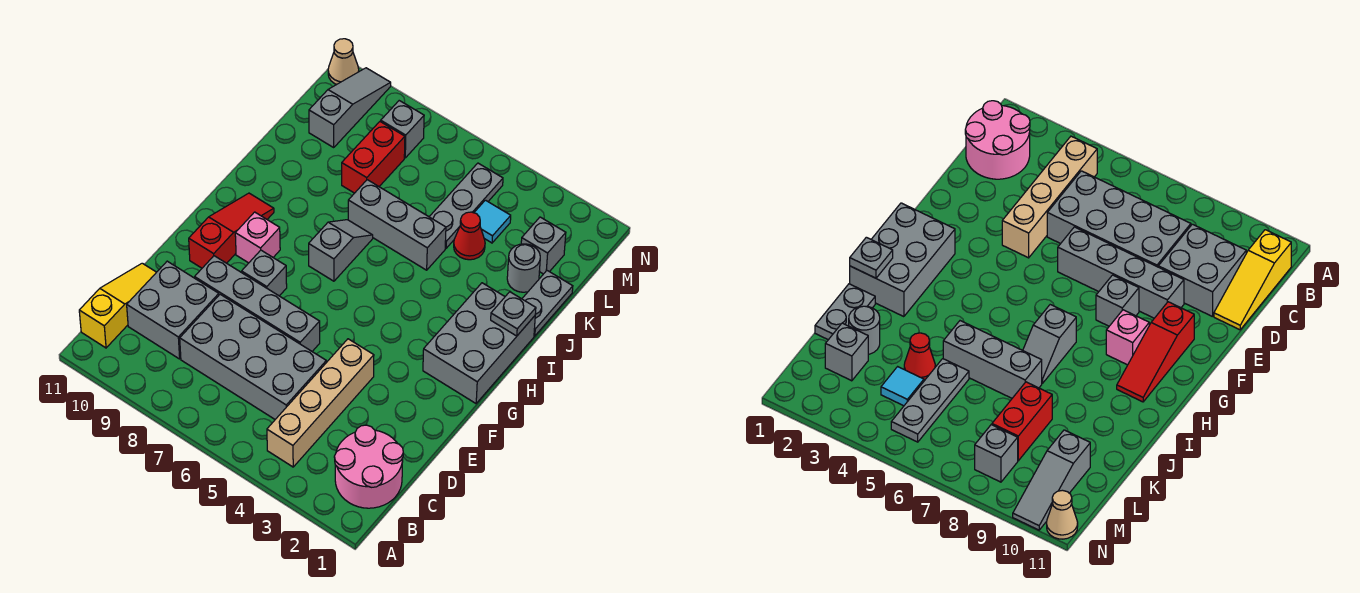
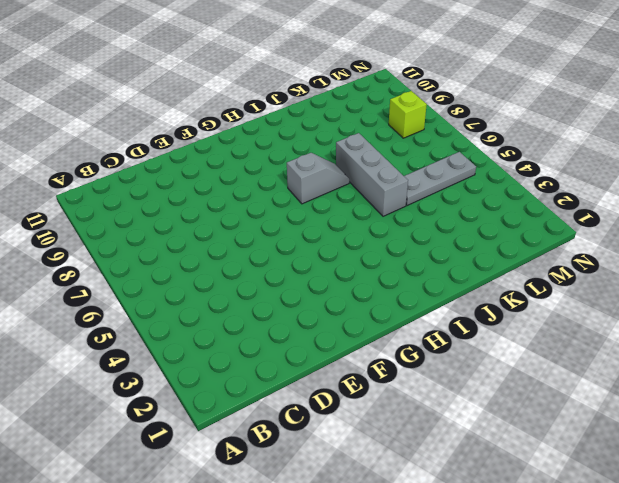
lime 1x1 brick [389,91,427,138] -> grey 1x1 brick [381,101,424,158]
none -> pink 2x2 round brick [334,425,403,508]
none -> tan 1x4 brick [267,339,374,467]
none -> yellow 1x3 slope [79,263,156,348]

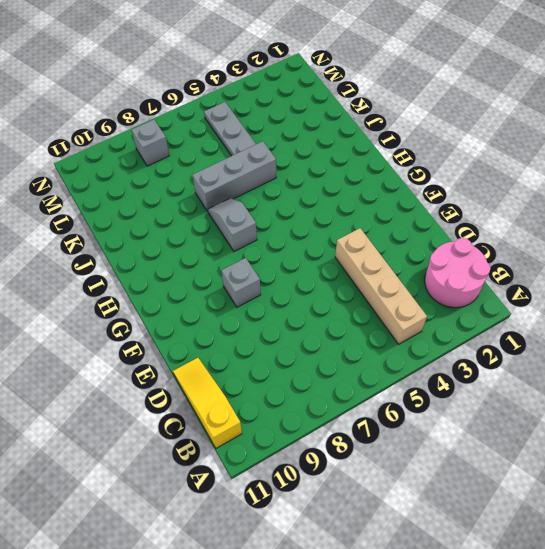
none -> grey 2x4 brick [180,294,326,419]
none -> grey 2x2 brick [127,261,219,359]
none -> grey 1x4 brick [195,256,320,351]

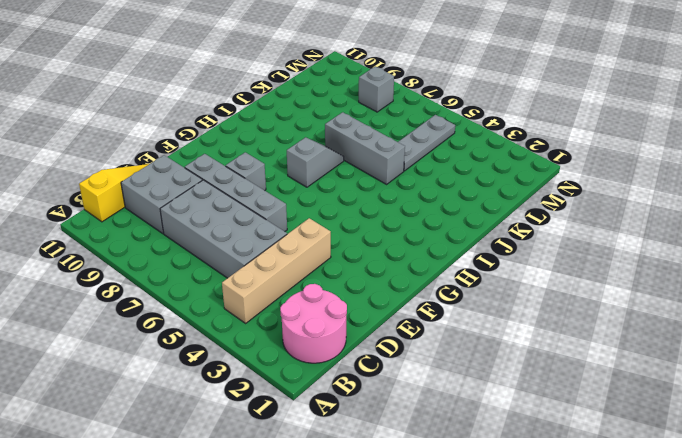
none -> red 1x3 slope [189,193,274,268]
none -> grey 2x3 brick [423,283,535,403]
none -> pink 1x1 brick [235,212,280,263]

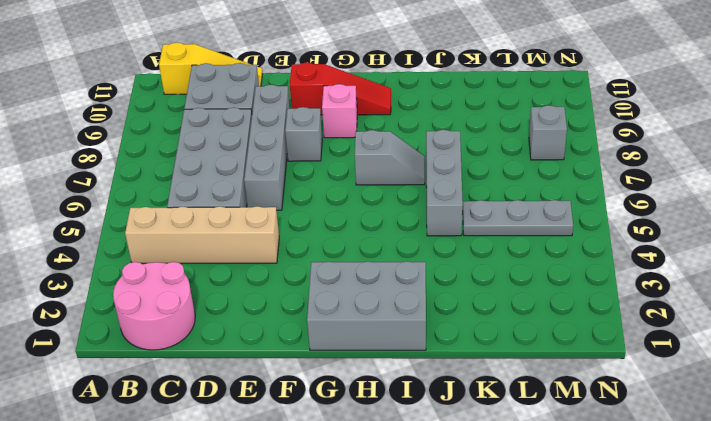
none -> grey 1x2 plate [522,271,573,336]
none -> grey 1x1 round brick [507,244,540,292]
none -> red 1x1 cone [454,212,485,260]

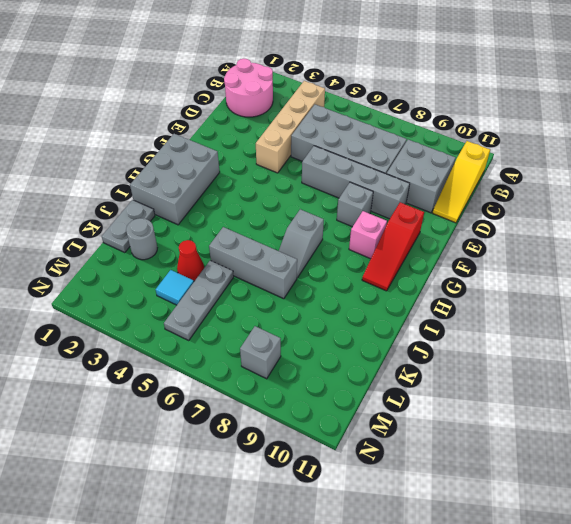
none -> red 1x2 brick [342,122,405,193]
none -> grey 1x1 brick [521,217,566,274]
none -> grey 1x3 slope [309,68,391,147]

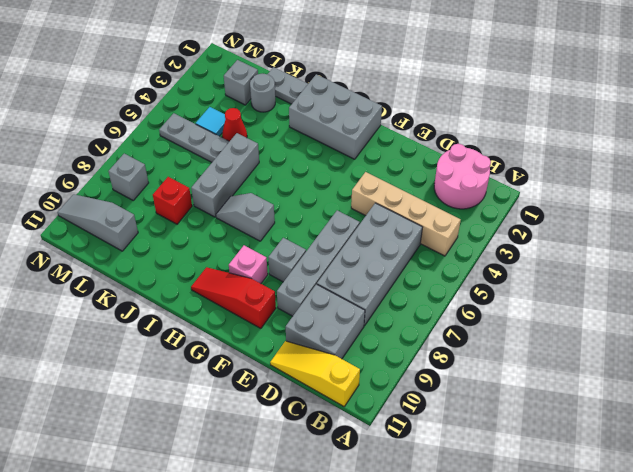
red 1x1 brick [153,177,192,224] -> red 1x2 brick [342,122,405,193]
none -> tan 1x1 cone [328,39,359,84]
none -> grey 1x1 plate [491,292,536,336]

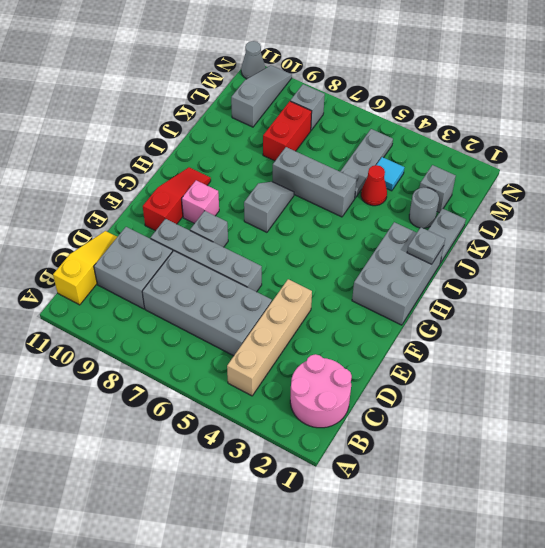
grey 1x1 cone [241,41,265,79] -> tan 1x1 cone [328,39,359,84]

